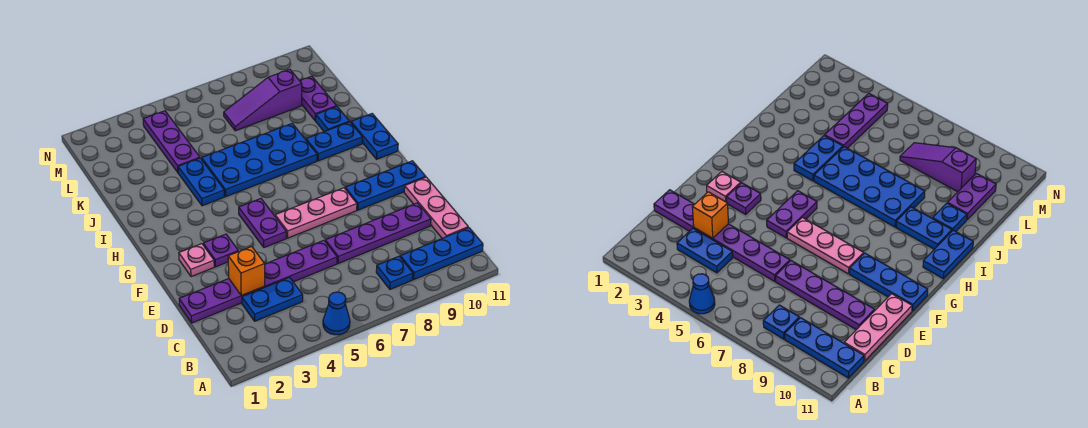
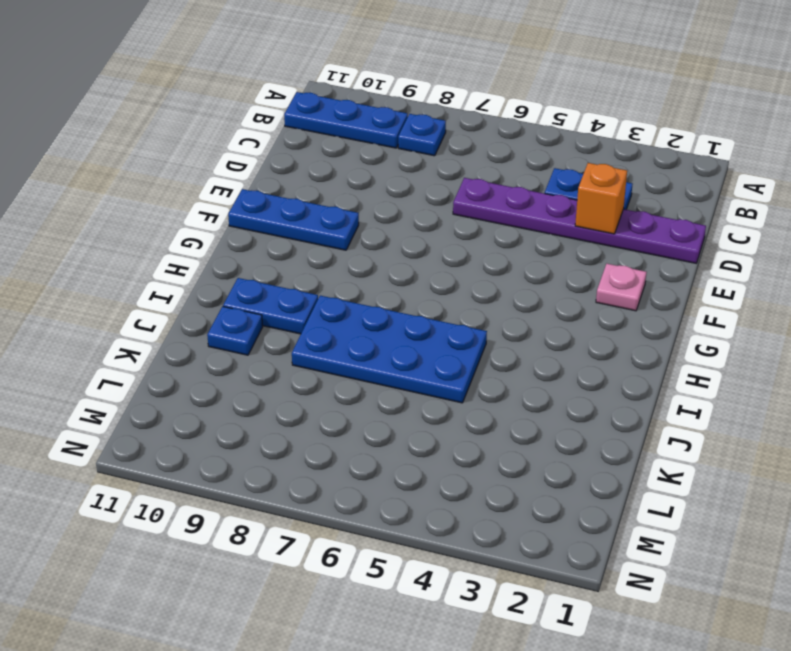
none -> blue 1x1 cone [323,292,350,335]
none -> pink 1x3 plate [404,177,468,238]
none -> purple 1x4 plate [325,203,431,264]

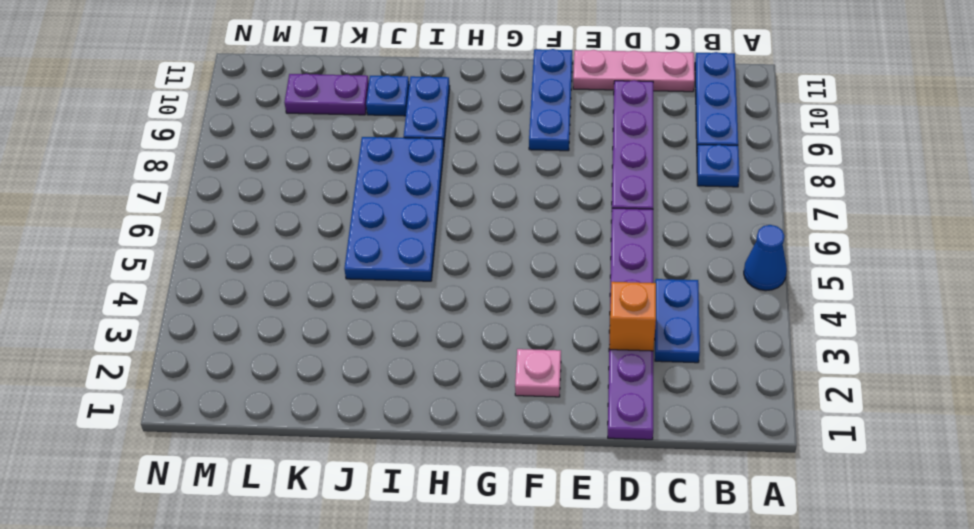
none -> purple 1x1 plate [203,234,238,267]
none -> purple 1x2 plate [239,199,286,247]
none -> pink 1x3 plate [275,188,357,238]

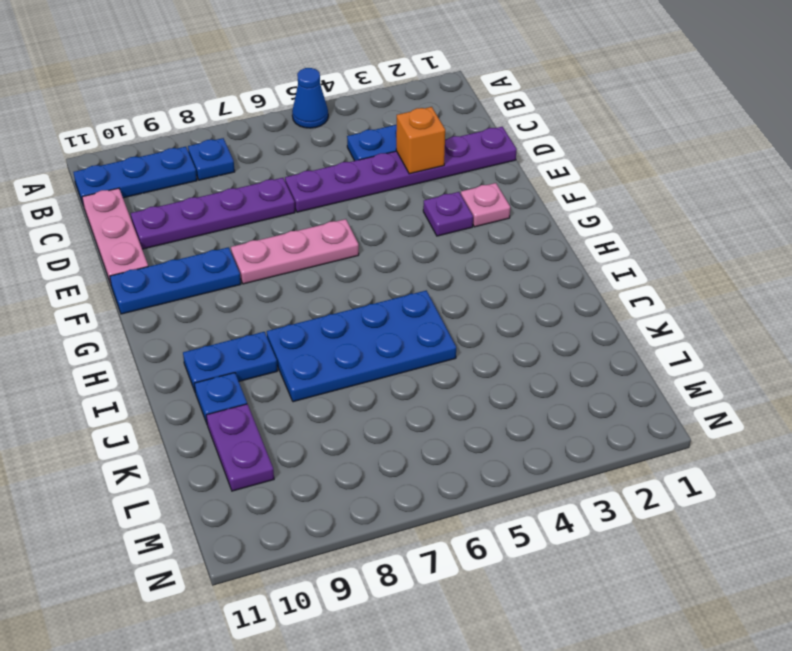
none -> purple 1x2 plate [239,199,286,247]
none -> blue 1x2 plate [351,114,398,159]
none -> blue 1x2 plate [178,158,225,206]

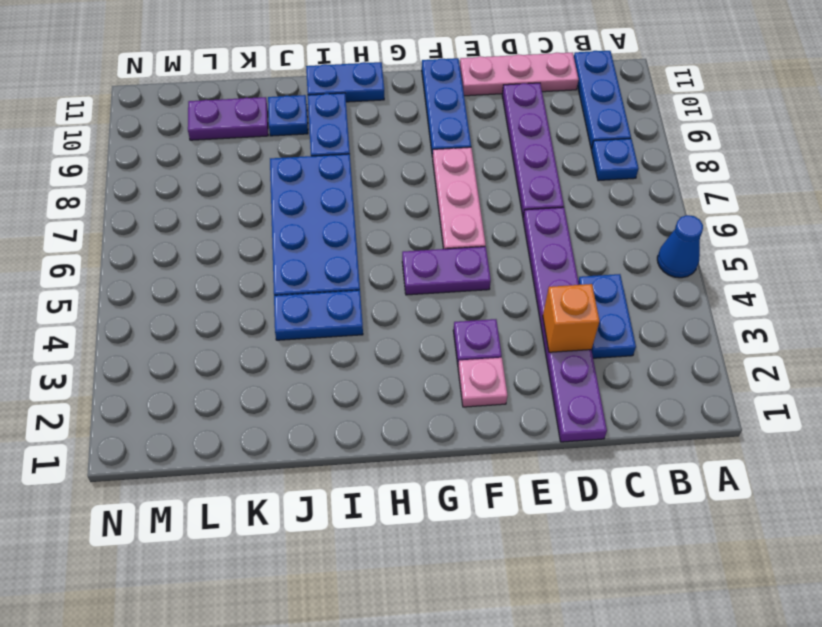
none -> purple 1x3 plate [143,111,200,172]
none -> purple 1x3 slope [224,69,302,131]

